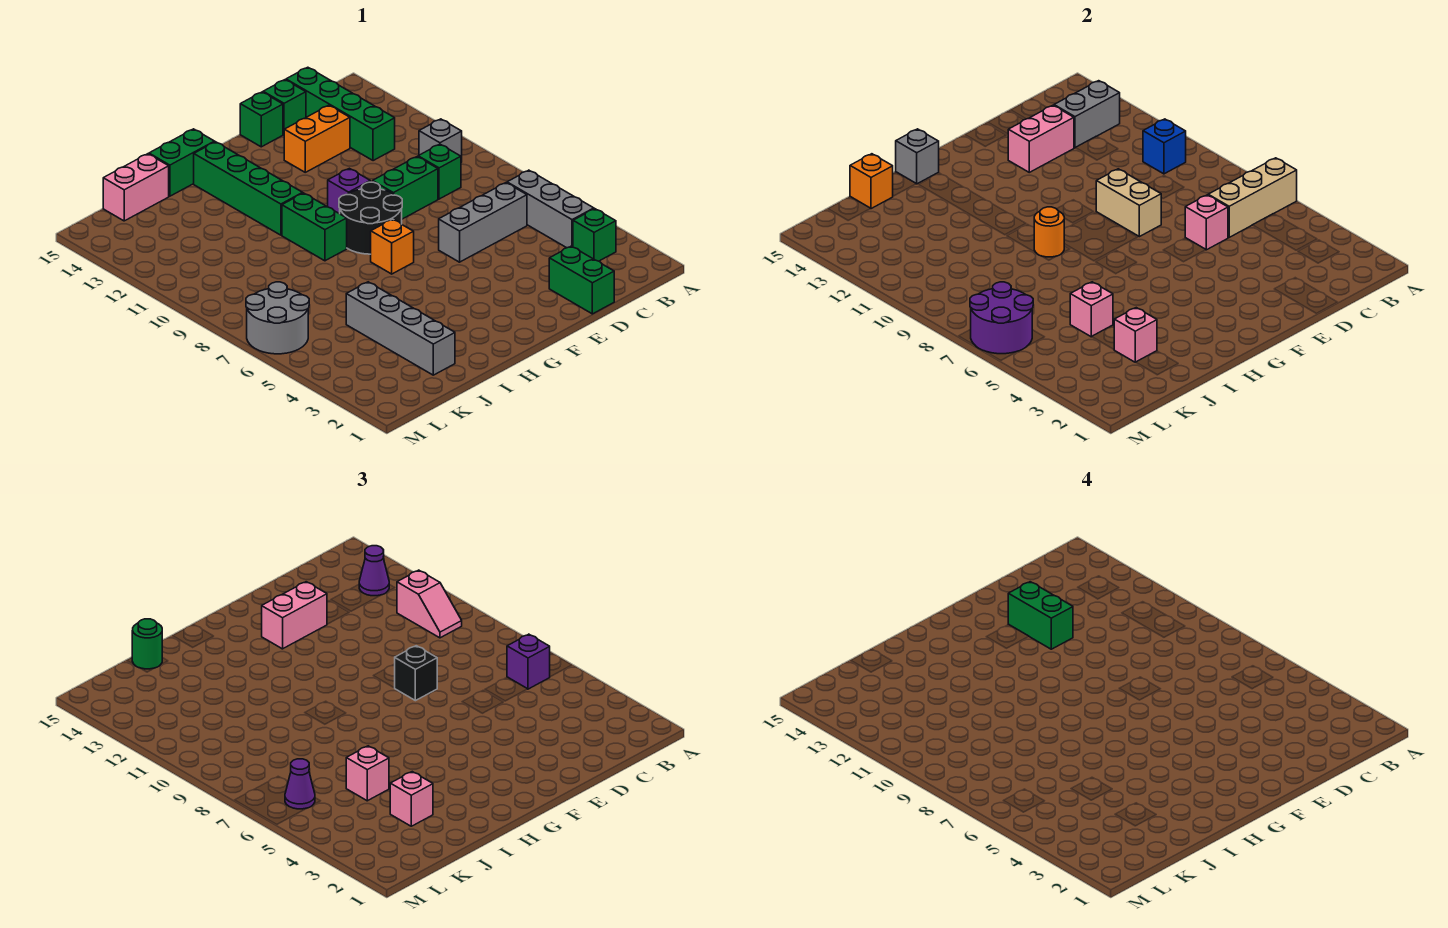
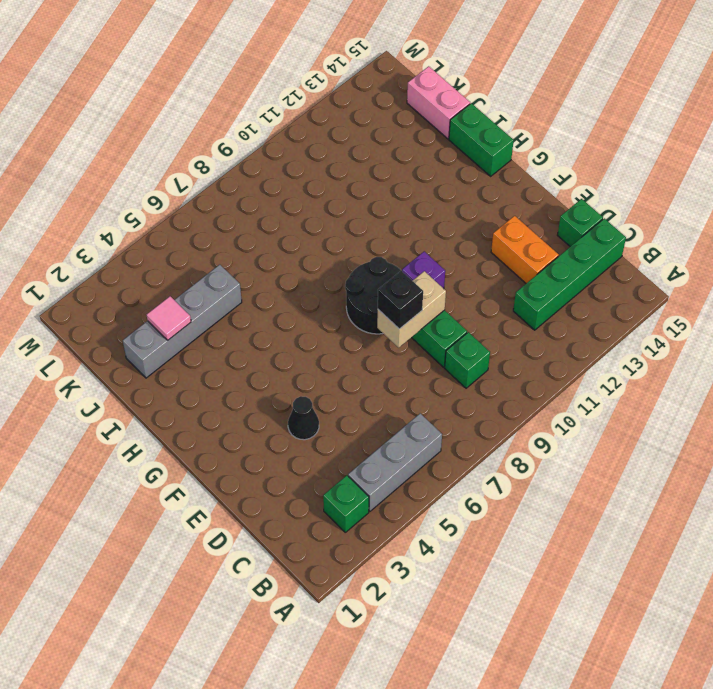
black 1x1 cone [288,396,319,440] -> none
pink 1x1 tile [147,296,191,340] -> pink 1x1 brick [1114,308,1157,362]
none -> grey 1x1 brick [419,119,462,162]
none -> grey 1x3 brick [439,183,527,262]
none -> green 1x2 brick [549,246,614,314]
none -> green 1x1 brick [240,92,283,147]

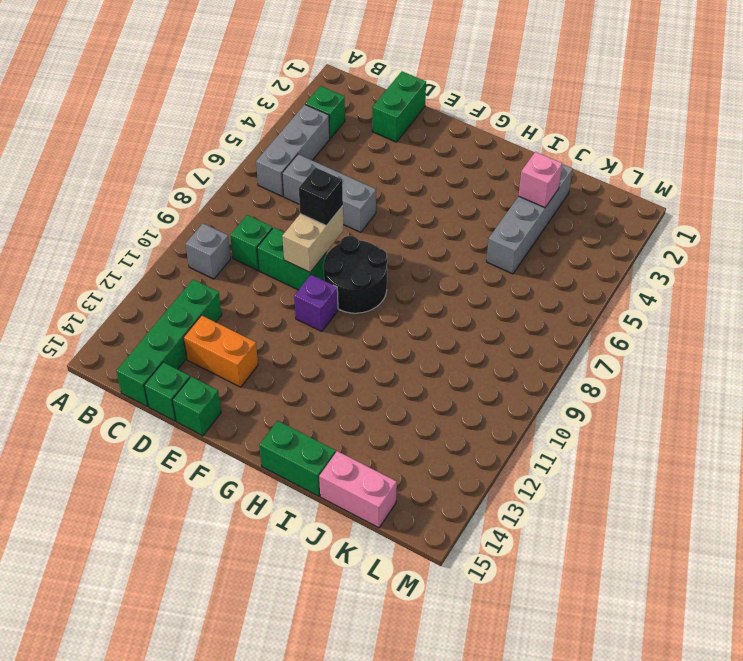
none -> orange 1x1 brick [371,219,414,274]
none -> green 1x2 brick [282,193,347,261]
none -> green 1x4 brick [194,142,303,235]
none -> grey 2x2 round brick [246,282,309,354]

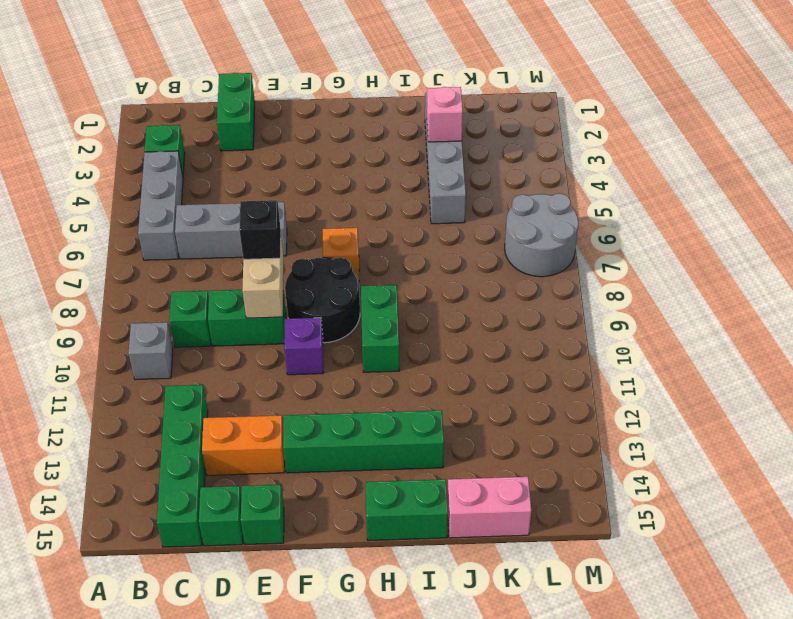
green 1x4 brick [283,410,444,473] -> green 1x4 brick turned to [194,142,303,235]
none -> tan 1x3 brick [1208,158,1297,237]
none -> blue 1x1 brick [1143,119,1186,174]
none -> grey 1x2 brick [1054,81,1120,148]
none -> pink 1x1 brick [1185,195,1228,250]

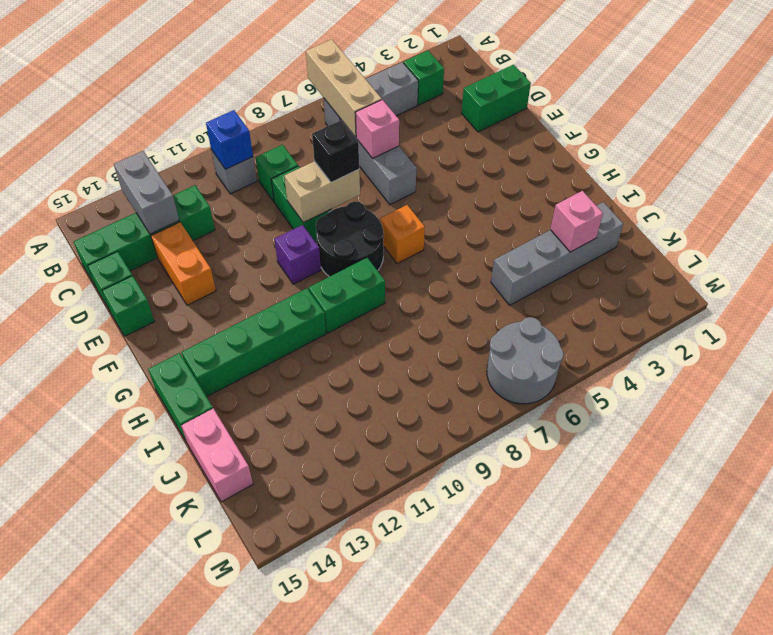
none -> pink 1x2 brick [1008,105,1074,172]
none -> orange 1x1 round brick [1034,207,1064,257]
none -> grey 1x1 brick [896,129,939,184]
none -> pink 1x1 brick [1070,282,1113,337]

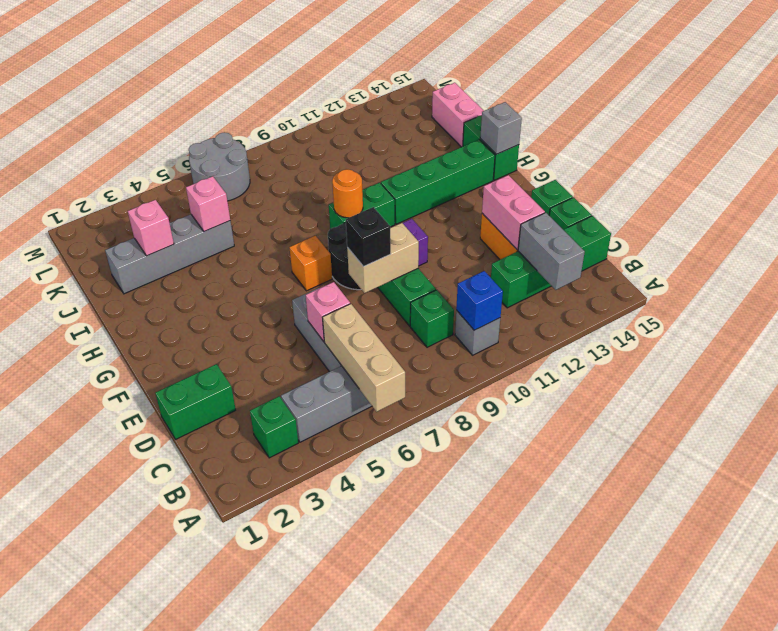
none -> orange 1x1 brick [850,154,893,209]
none -> purple 2x2 round brick [970,282,1033,354]
none -> purple 1x1 brick [507,634,550,689]
none -> pink 1x2 slope [397,570,462,638]

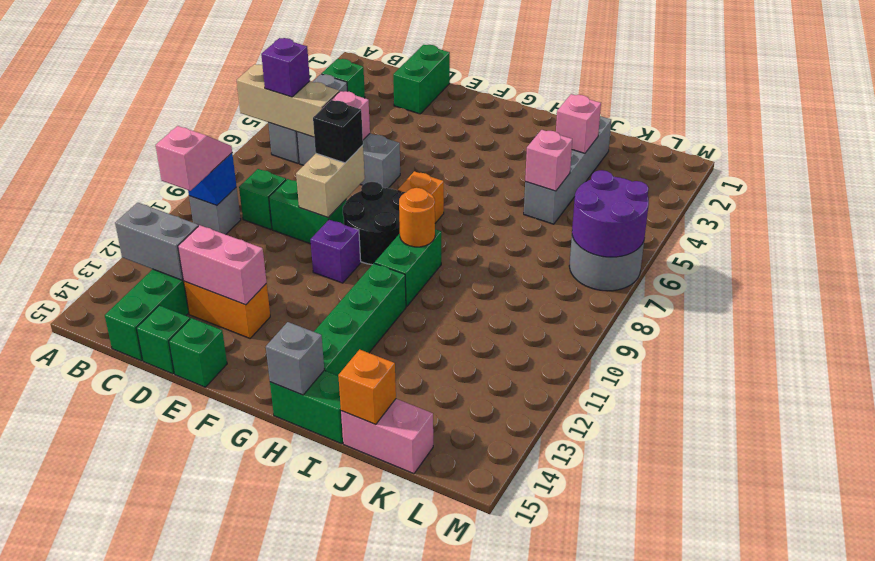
none -> purple 1x1 cone [359,546,389,596]
none -> pink 1x2 brick [262,582,327,649]
none -> pink 1x1 brick [390,772,433,826]
none -> pink 1x1 brick [346,746,389,801]

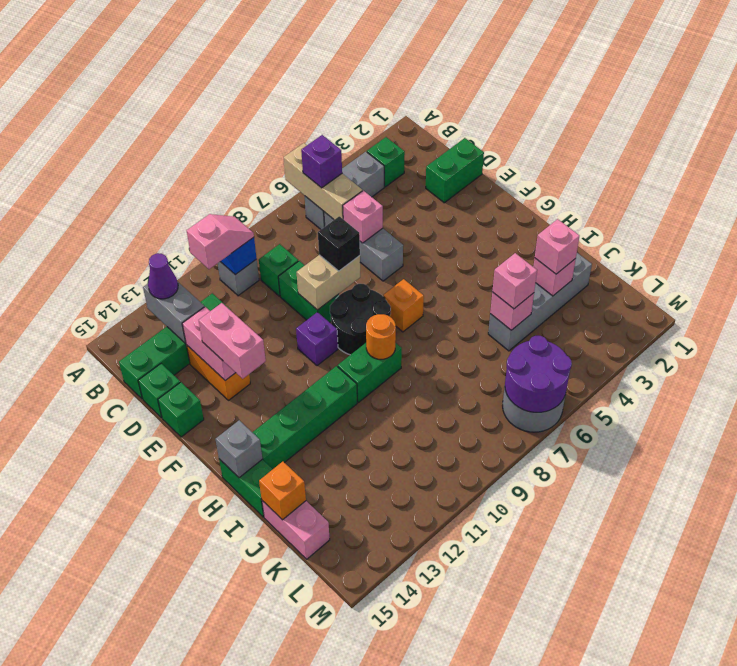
none -> green 1x1 round brick [132,619,162,669]
none -> purple 1x1 cone [285,759,315,809]
none -> green 1x2 brick [1008,582,1073,649]

